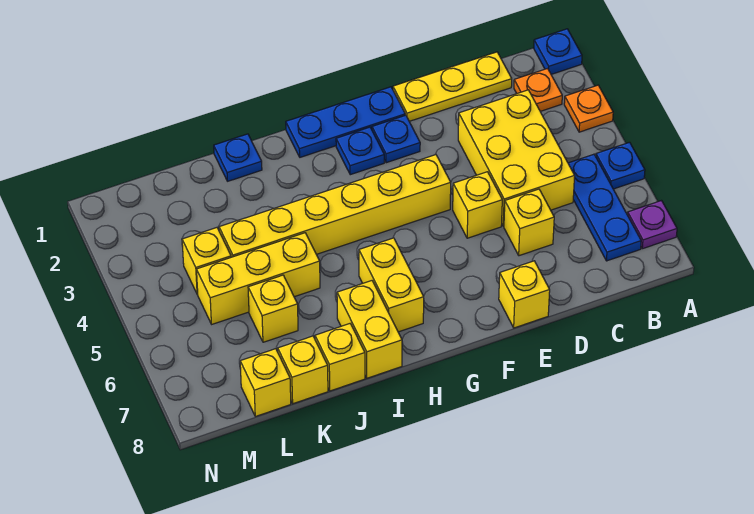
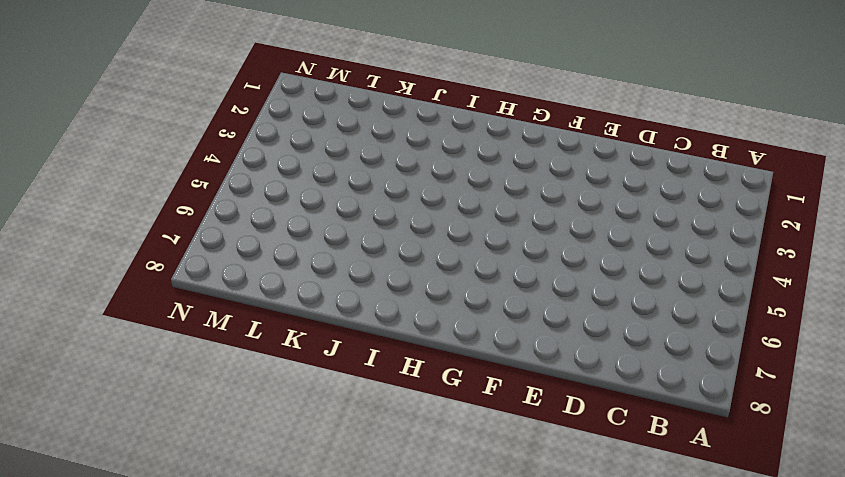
none -> blue 1x1 plate [534,29,582,74]
none -> orange 1x1 plate [564,85,613,132]
none -> blue 1x1 plate [596,142,645,189]

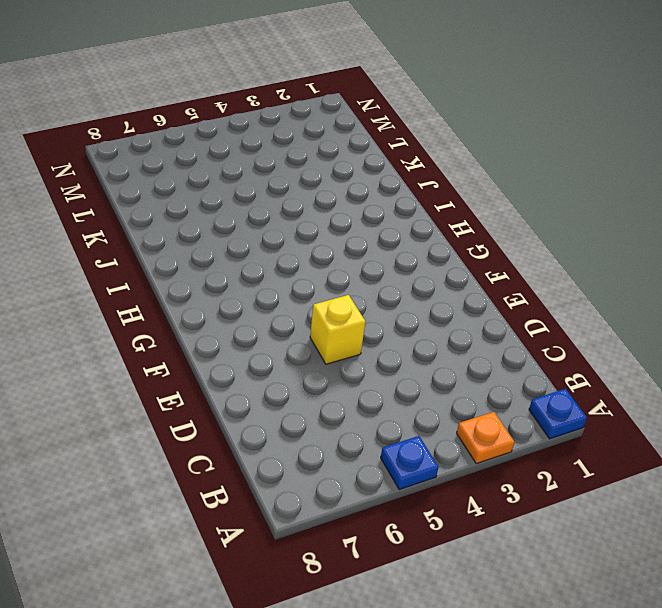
none -> purple 1x1 plate [628,201,677,249]
none -> orange 1x1 plate [514,68,562,111]
none -> blue 1x3 plate [568,154,641,261]

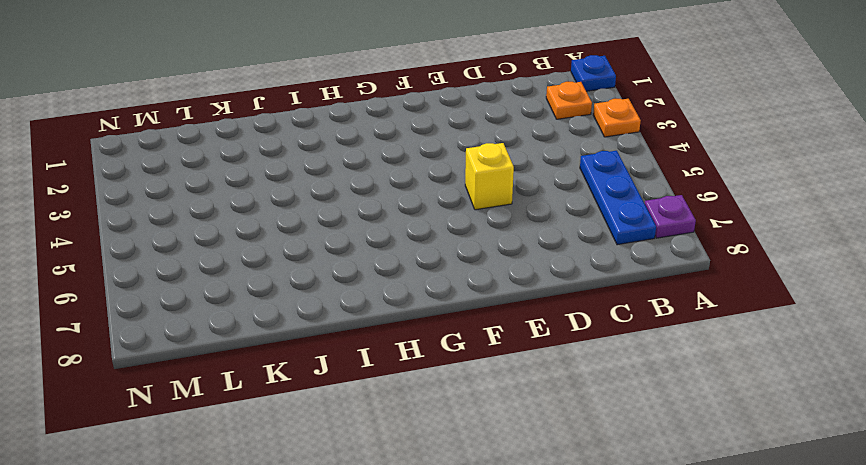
none -> blue 1x1 plate [596,142,645,189]
none -> yellow 1x3 plate [393,52,512,121]
none -> yellow 2x3 brick [458,90,575,226]

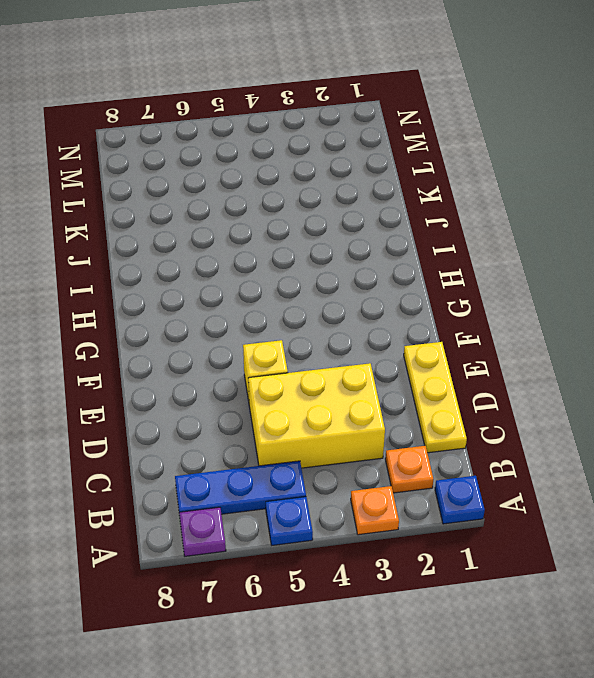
none -> yellow 1x1 brick [504,189,554,256]
none -> yellow 1x1 brick [499,261,550,328]
none -> blue 1x3 plate [286,87,405,157]

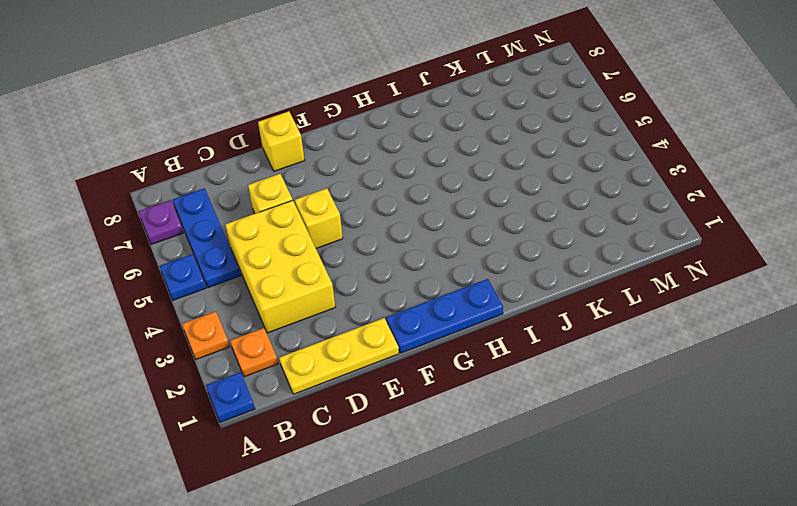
none -> blue 1x1 plate [372,115,420,163]
none -> yellow 1x6 brick [219,155,451,257]
none -> blue 1x1 plate [336,127,384,175]

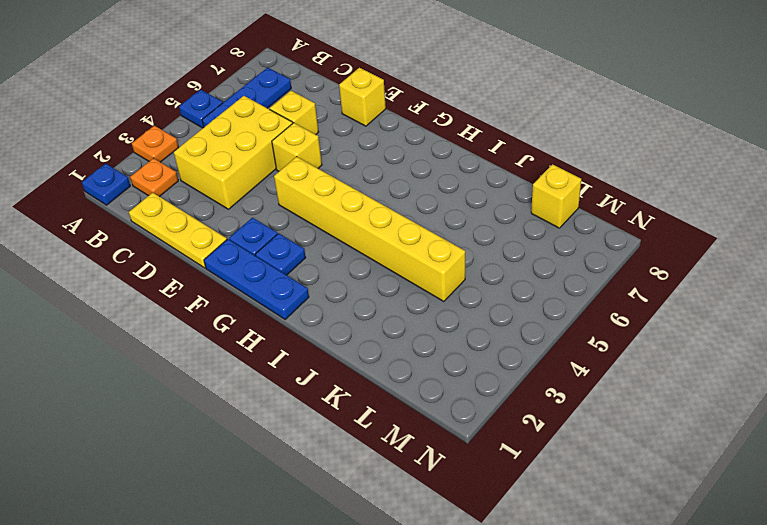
none -> purple 1x1 plate [628,201,677,249]
none -> yellow 1x2 brick [359,238,424,332]
none -> yellow 1x2 brick [337,281,402,378]

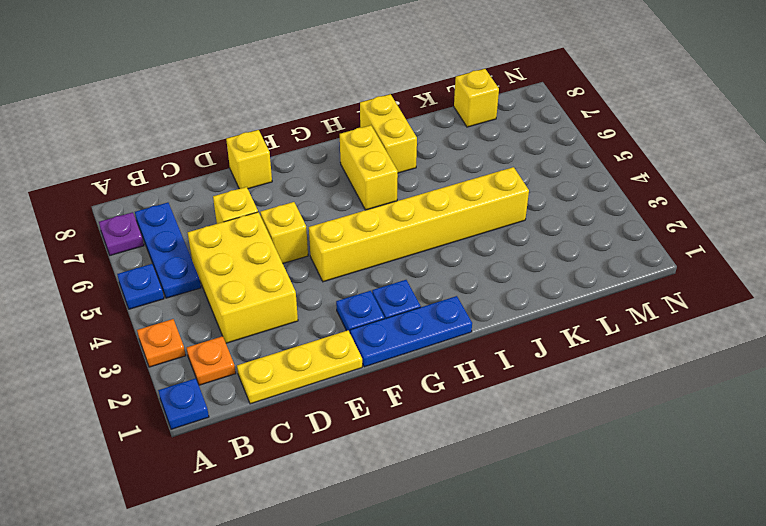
none -> blue 1x1 plate [214,134,262,181]
none -> yellow 1x3 brick [197,233,320,324]
none -> yellow 1x1 brick [315,324,365,391]

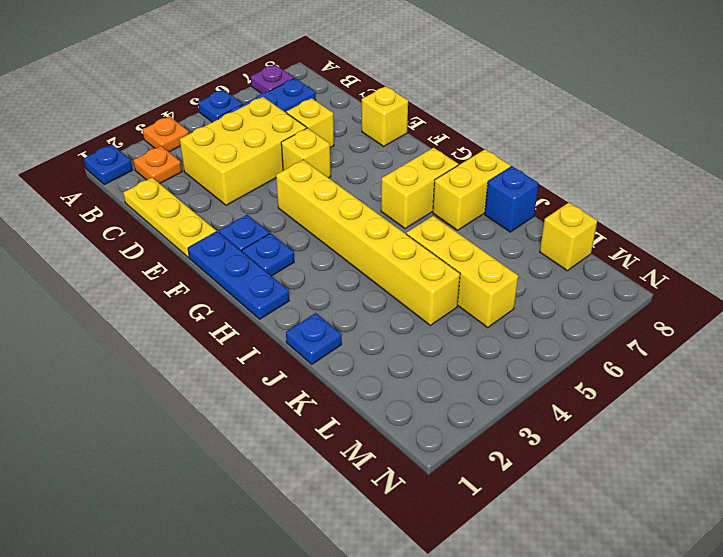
blue 1x1 brick [485,166,539,232] -> yellow 1x1 brick [315,324,365,391]
none -> yellow 1x1 brick [248,275,298,342]
none -> yellow 1x1 brick [278,336,328,404]
none -> yellow 1x1 brick [182,228,231,294]

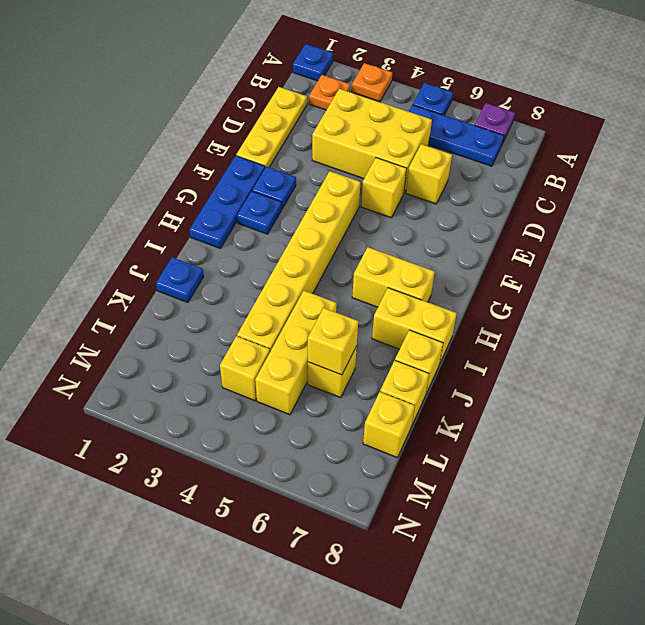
yellow 1x1 brick [308,308,358,375] -> yellow 1x1 brick moved to [499,261,550,328]

